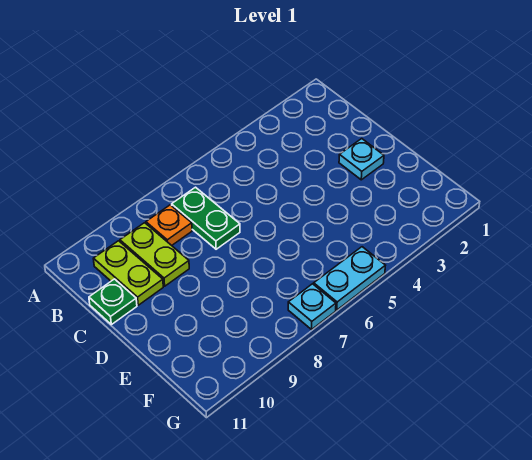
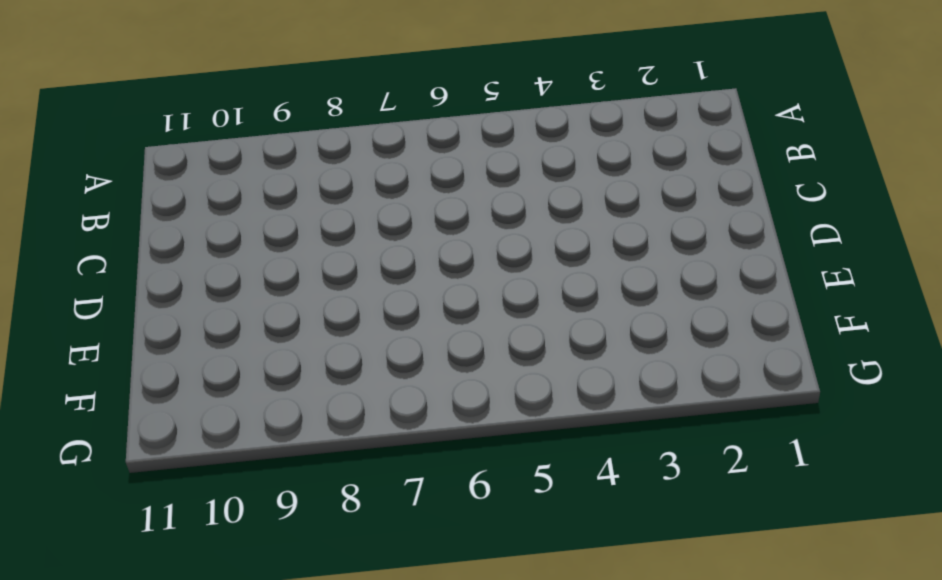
none -> green 1x2 plate [172,187,240,249]
none -> orange 1x1 plate [146,205,192,245]

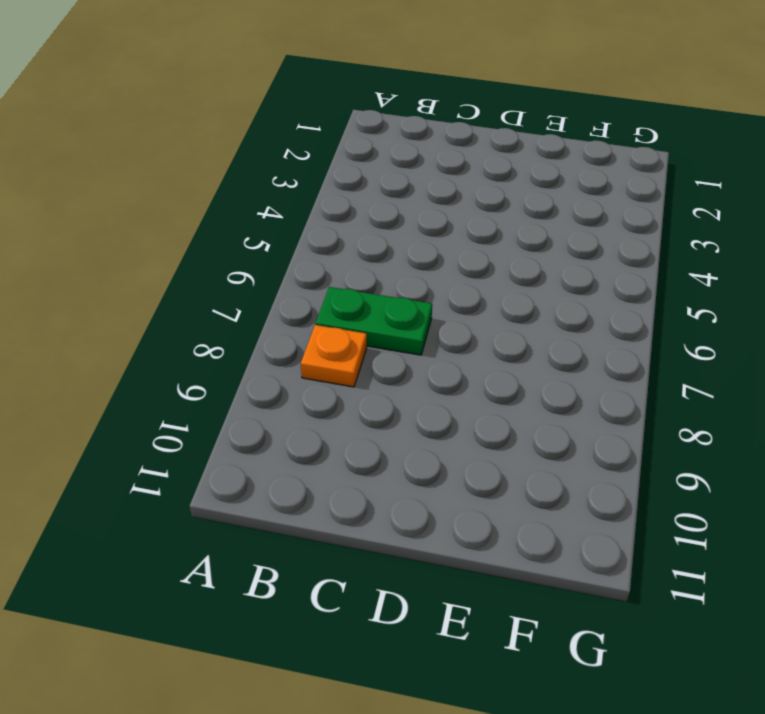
none -> lime 1x2 plate [120,223,189,286]
none -> lime 1x2 plate [93,241,163,305]

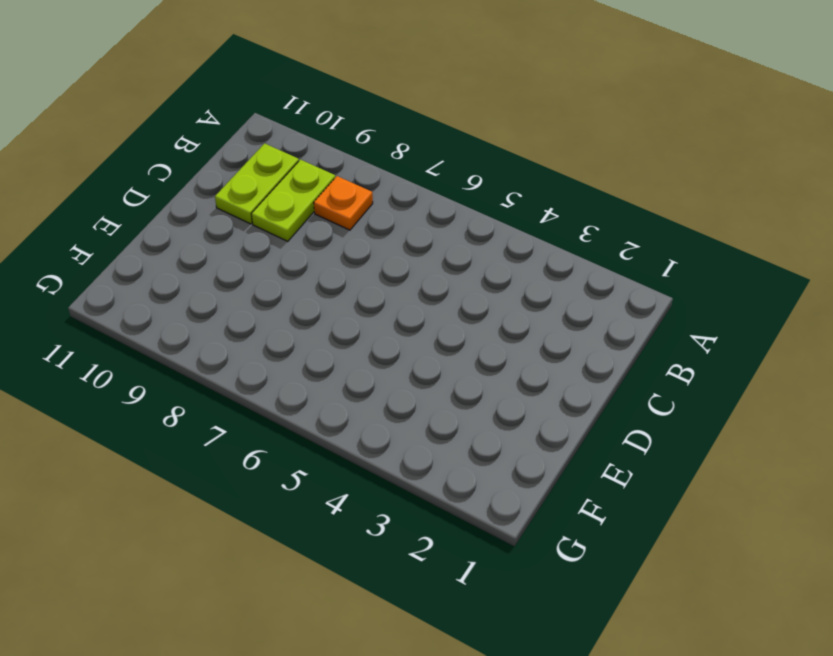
none -> green 1x2 plate [172,187,240,249]
none -> green 1x1 plate [89,279,137,325]

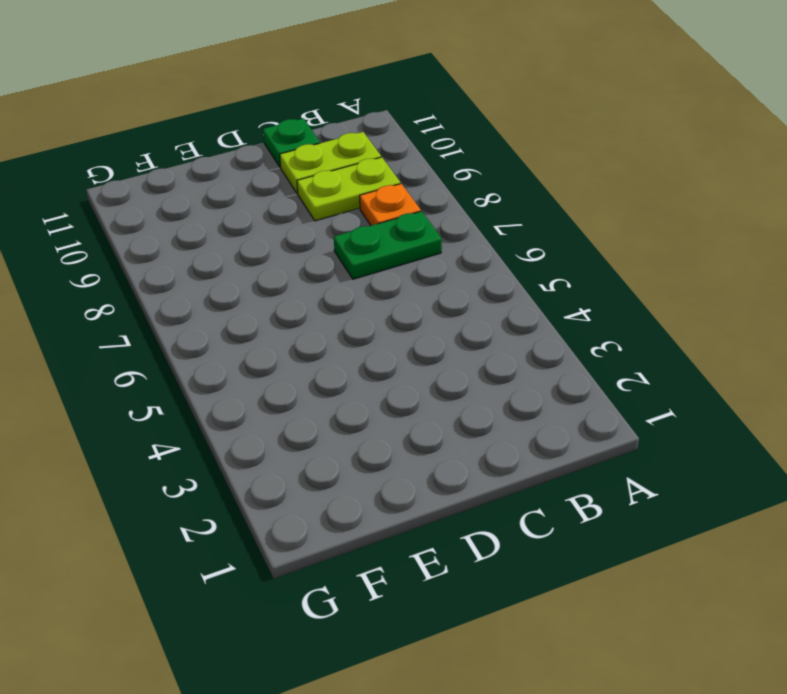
none -> cyan 1x1 plate [339,139,384,180]
none -> cyan 1x2 plate [314,247,385,310]

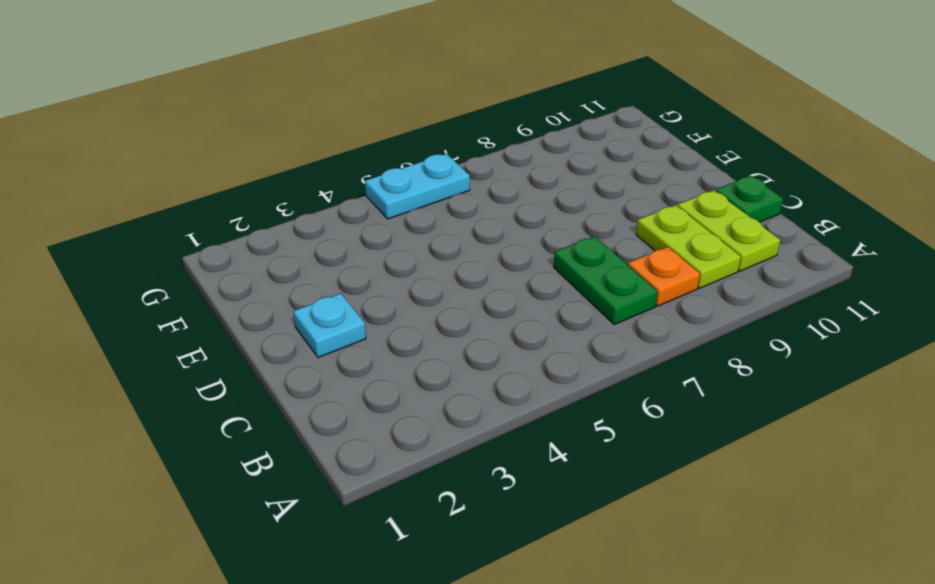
none -> cyan 1x1 plate [288,284,336,329]

